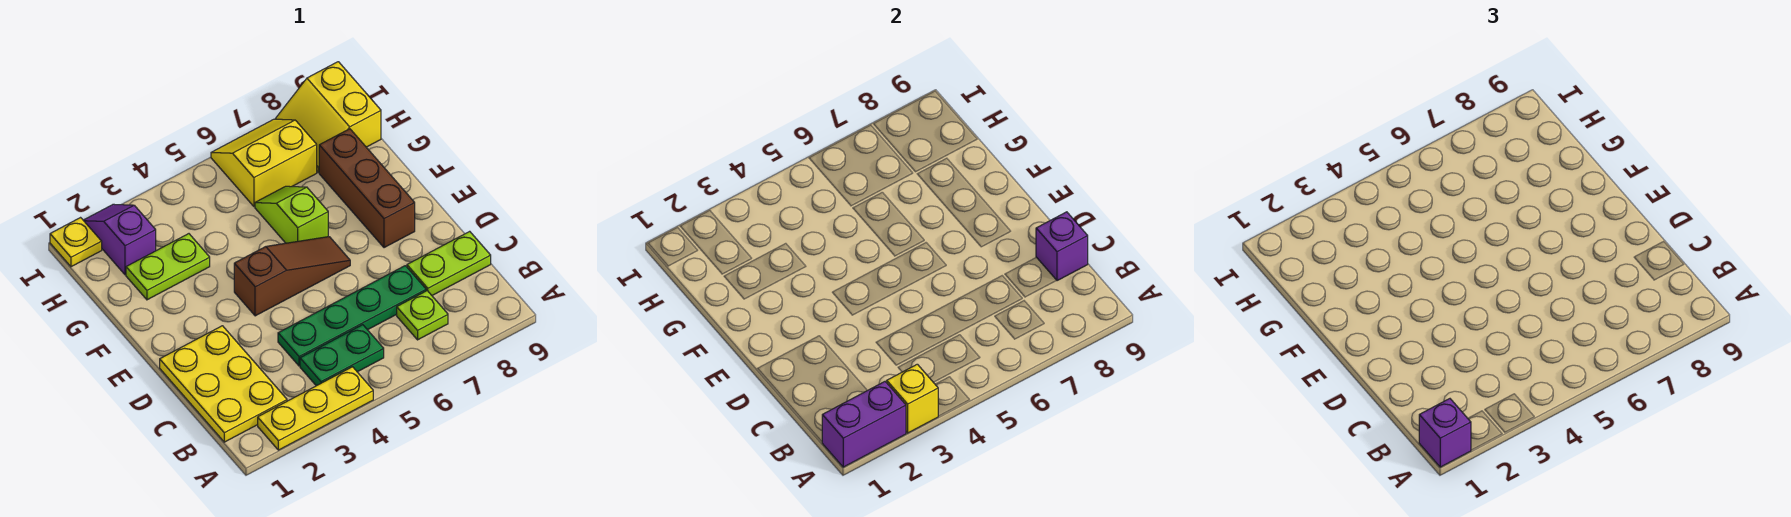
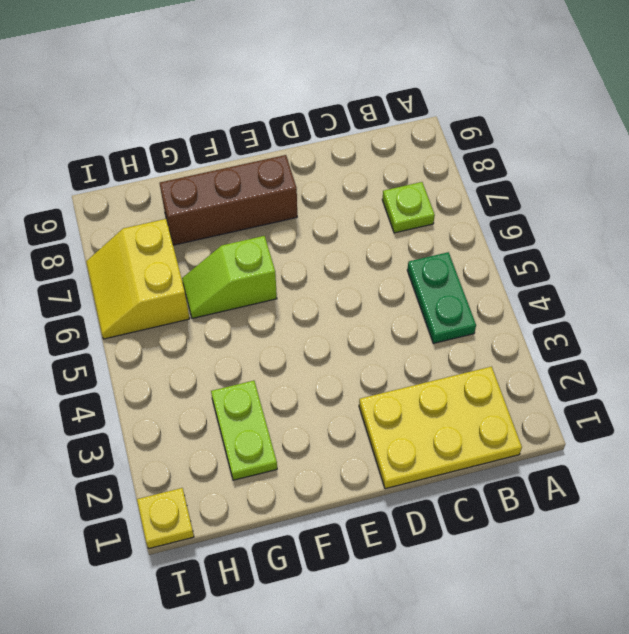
none -> yellow 1x3 plate [258,367,373,450]
none -> green 1x4 plate [278,266,426,366]
none -> lime 1x2 plate [407,231,491,295]

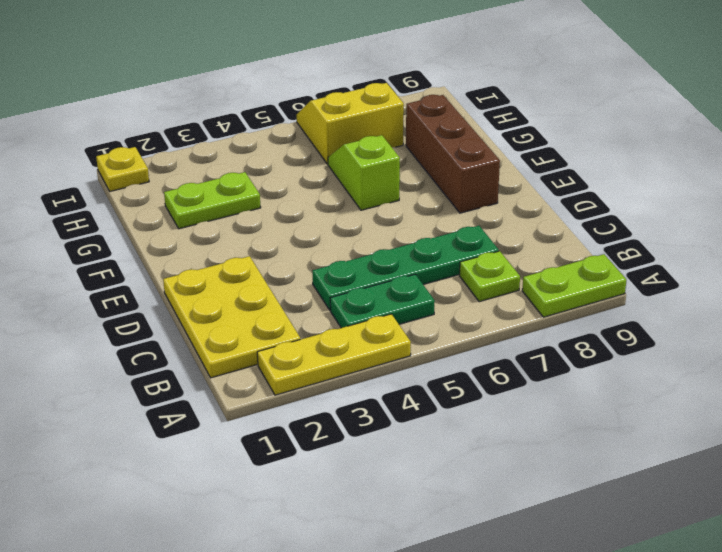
lime 1x2 plate [522,254,626,317] -> lime 1x2 plate moved to [407,231,491,295]
none -> brown 1x3 slope [234,237,350,316]
none -> purple 1x2 slope [83,204,156,275]
none -> yellow 2x2 slope [276,62,381,172]

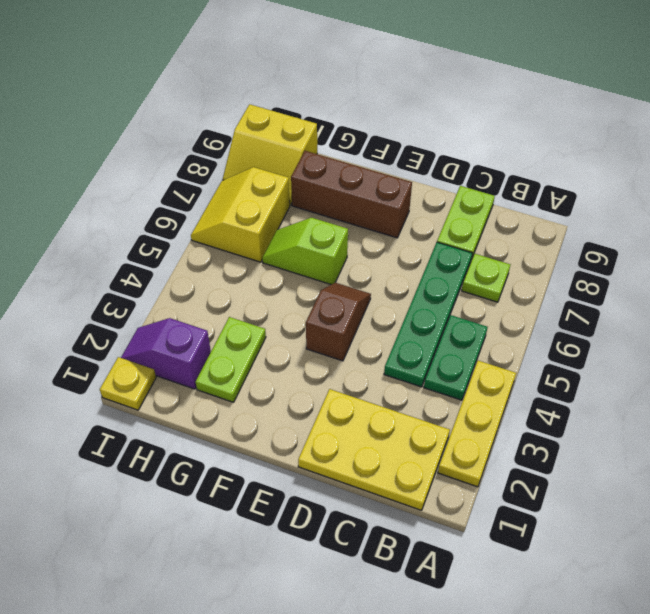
brown 1x2 slope [306,282,371,361] -> brown 1x3 slope [234,237,350,316]
none -> purple 1x2 brick [822,382,906,467]
none -> yellow 1x1 brick [887,364,938,433]
none -> purple 1x1 brick [1036,212,1088,281]

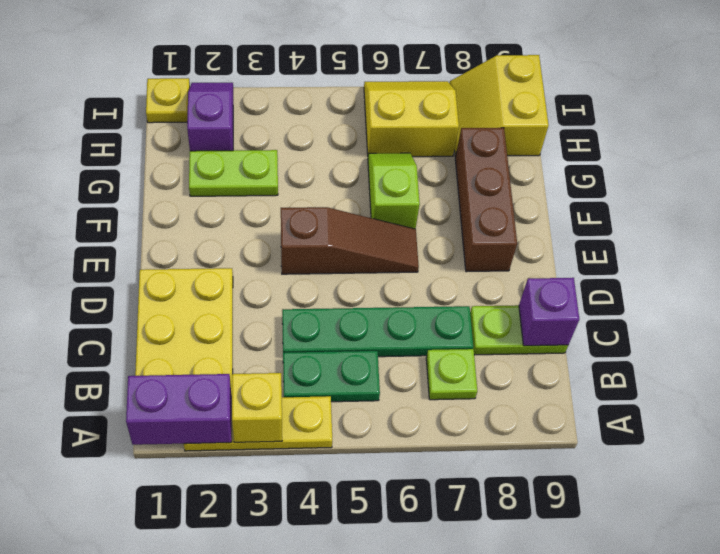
none -> purple 1x1 brick [1419,399,1471,467]

